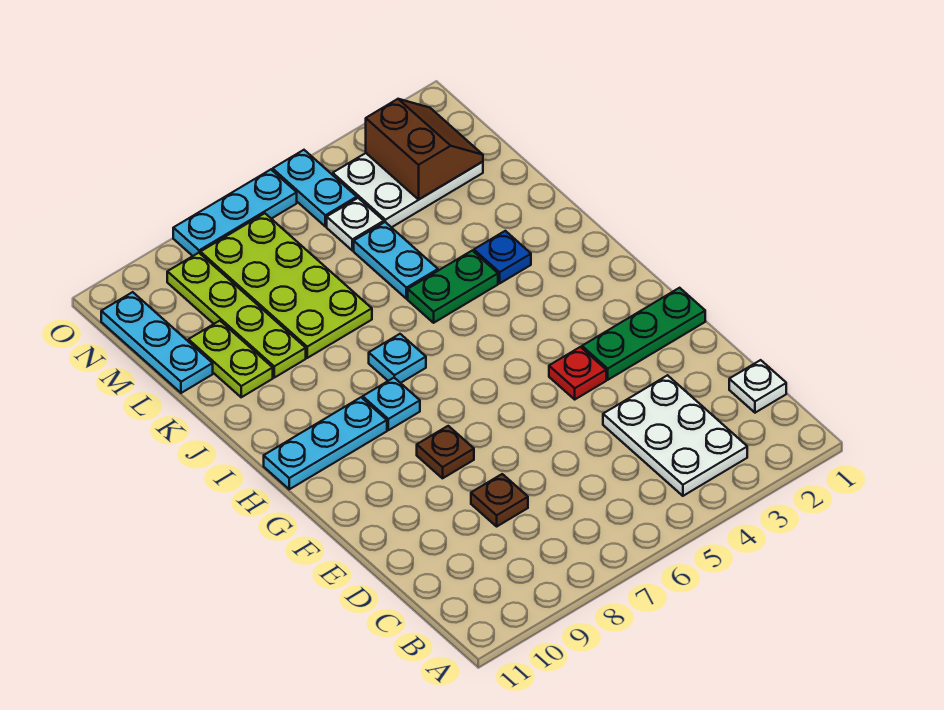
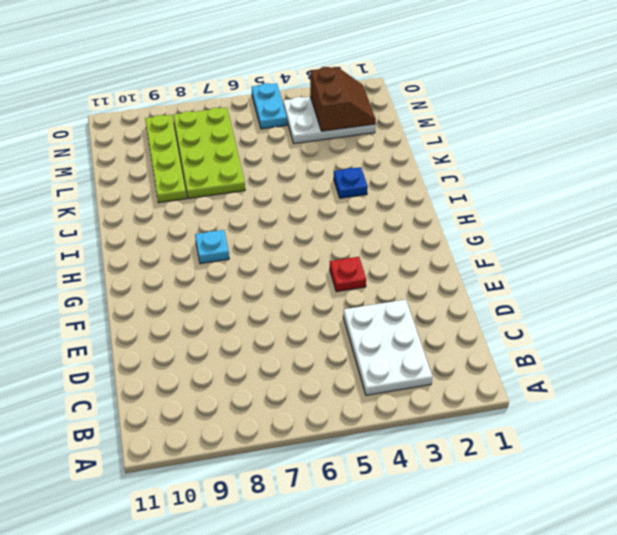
none -> white 1x1 plate [729,360,786,413]
none -> brown 1x1 plate [471,474,528,526]
none -> green 1x3 plate [582,288,705,380]

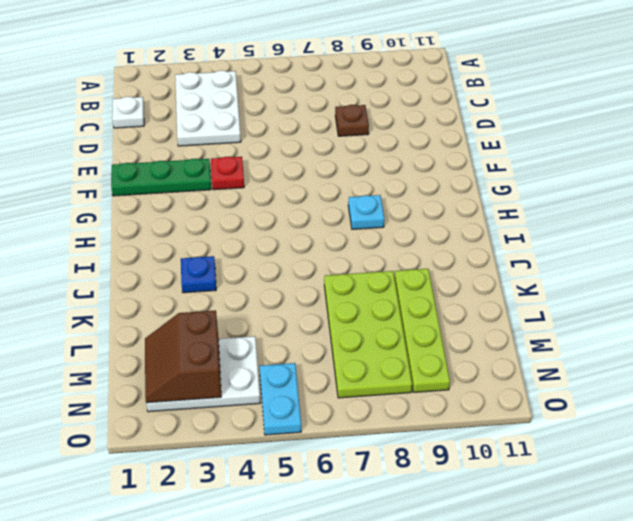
none -> brown 1x1 plate [417,426,474,478]
none -> cyan 1x3 plate [264,397,387,489]
none -> cyan 1x1 plate [369,334,426,383]

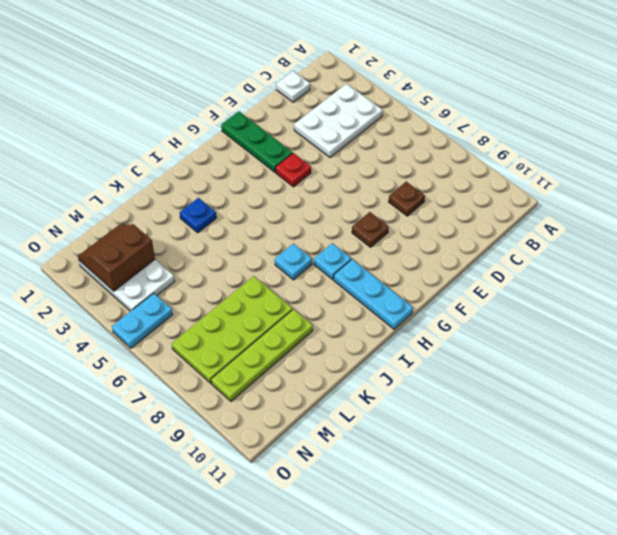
none -> green 1x2 plate [408,251,498,323]
none -> cyan 1x2 plate [354,222,438,299]
none -> lime 1x2 plate [188,321,273,397]

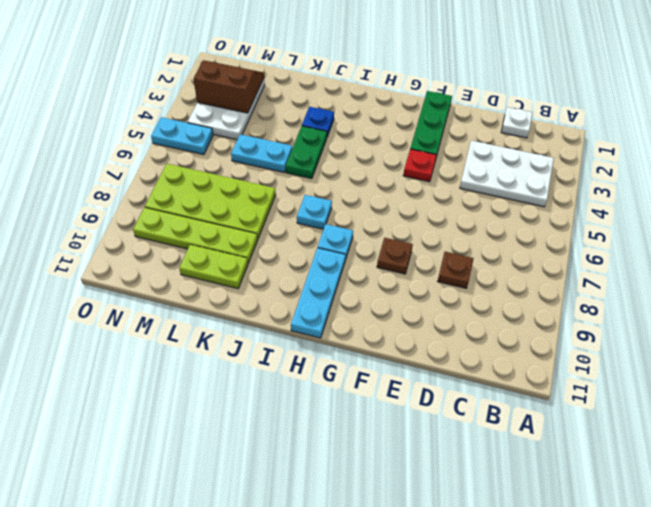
none -> cyan 1x3 plate [101,292,213,393]
none -> white 1x1 plate [327,198,384,251]
none -> cyan 1x3 plate [173,170,297,256]

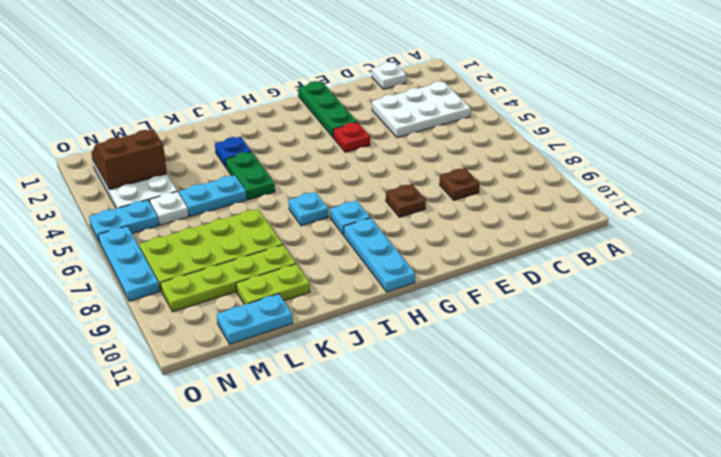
cyan 1x2 plate [217,294,293,344] -> cyan 1x3 plate [101,292,213,393]

